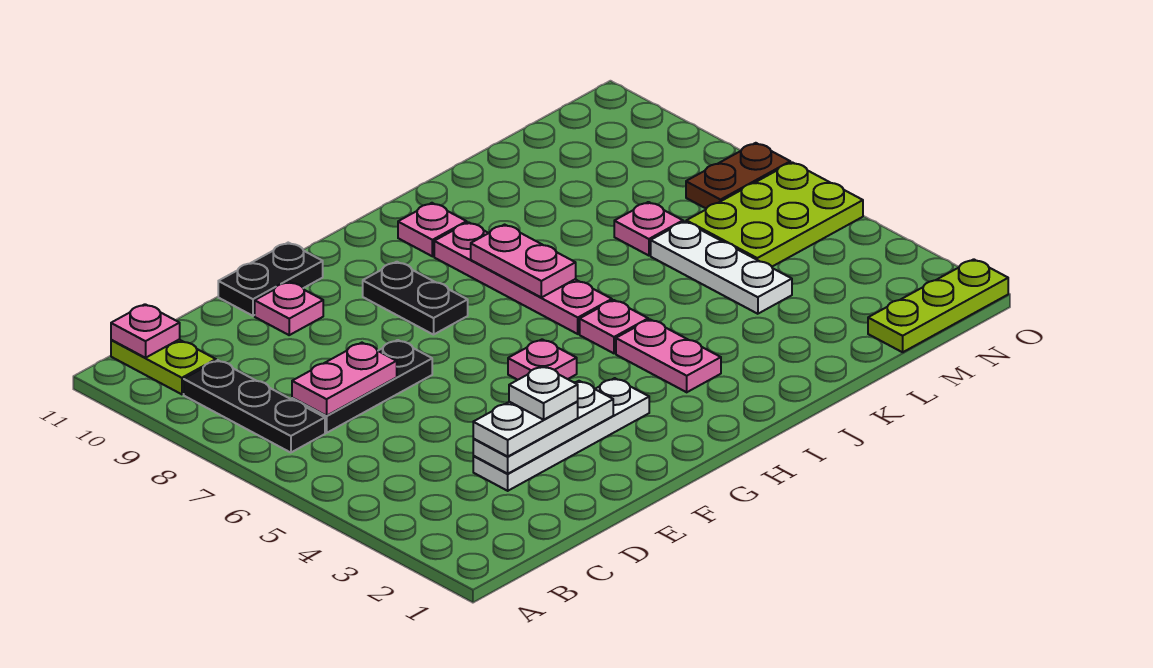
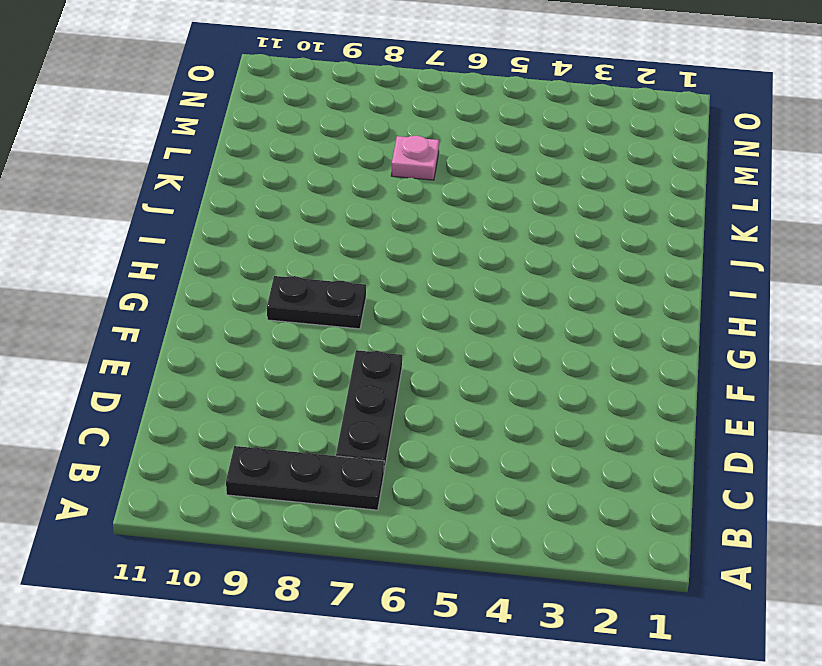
none -> lime 1x2 plate [111,340,216,394]
none -> white 1x4 plate [473,378,649,491]
none -> pink 1x1 plate [255,282,323,335]

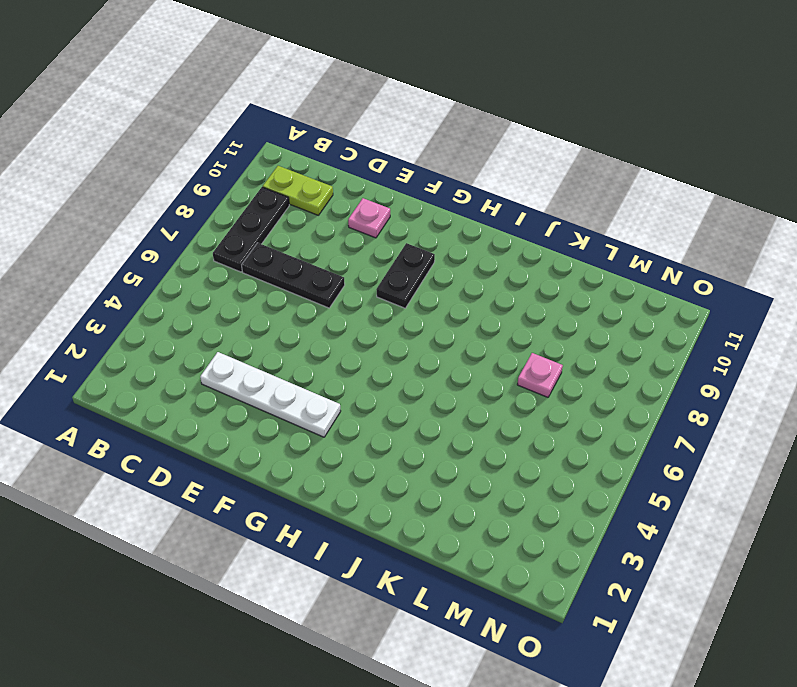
lime 1x2 plate [263,166,333,215] -> lime 1x2 plate turned to [111,340,216,394]
none -> black 1x2 plate [218,243,323,316]
none -> pink 1x1 plate [508,339,577,380]
none -> pink 1x2 plate [616,319,721,392]

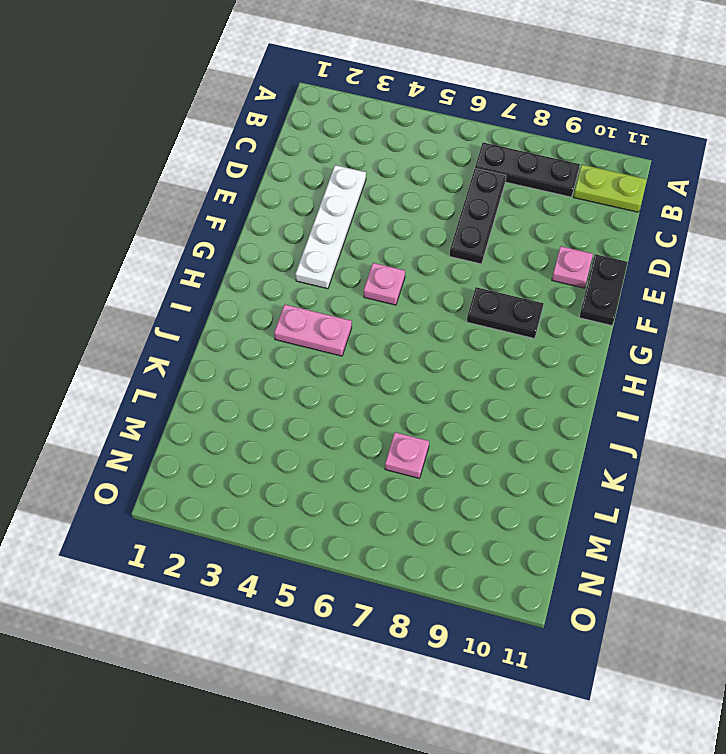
none -> pink 1x1 plate [580,300,648,353]
none -> pink 1x4 plate [434,222,612,334]
none -> pink 1x1 plate [398,203,467,256]

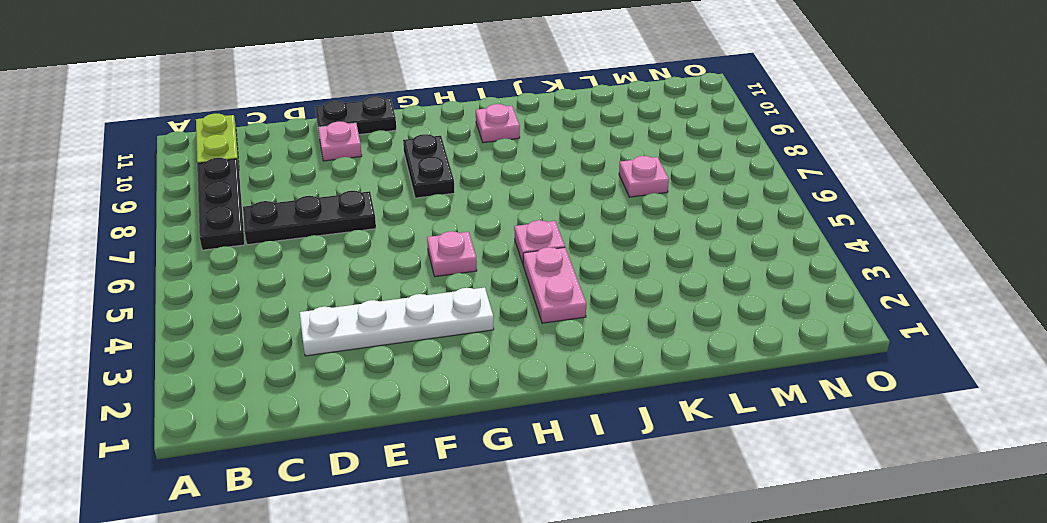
none -> pink 1x4 plate [434,222,612,334]
none -> white 1x3 plate [651,221,792,314]
none -> lime 1x3 plate [868,259,1008,352]

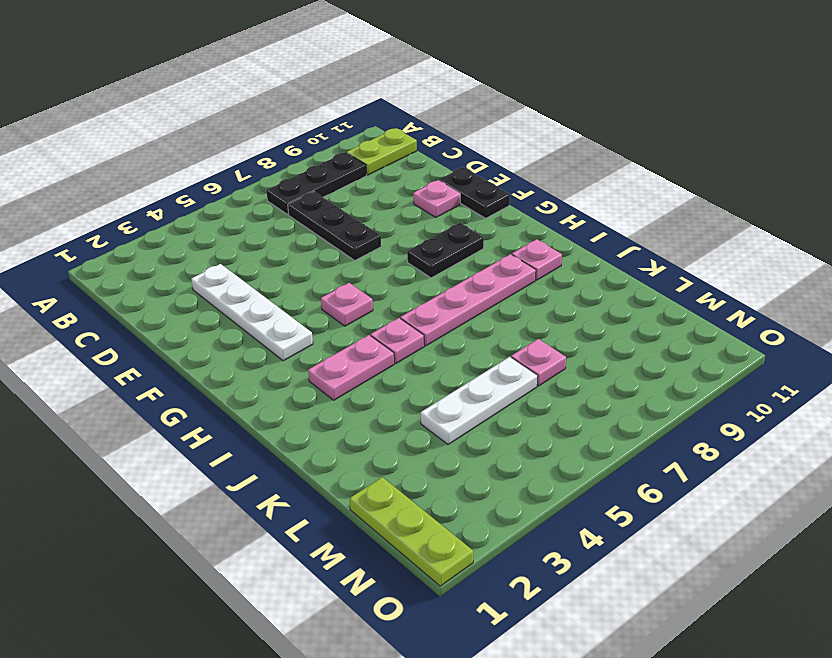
none -> lime 2x3 plate [686,162,863,267]
none -> brown 1x2 plate [686,143,790,208]
none -> pink 1x1 plate [111,304,180,358]

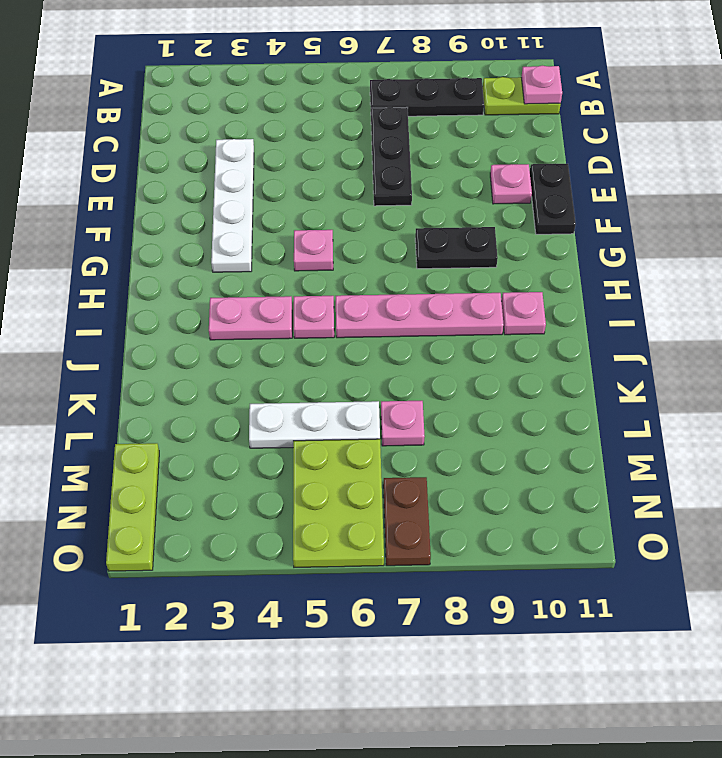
none -> pink 1x2 plate [292,343,397,416]
none -> white 1x3 plate [473,381,613,474]
none -> pink 1x2 plate [471,225,576,298]

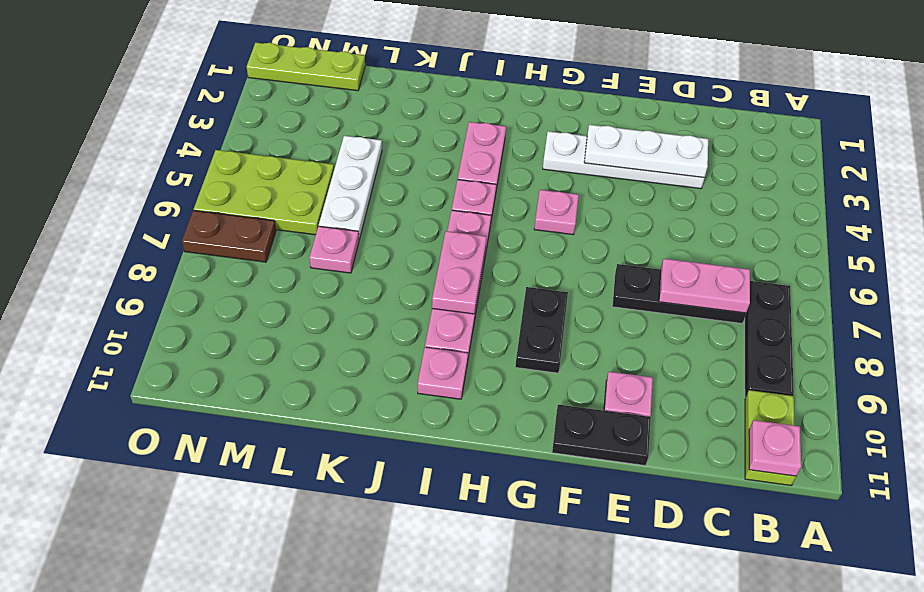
none -> white 1x2 plate [473,402,578,456]
none -> white 1x1 plate [509,366,578,420]

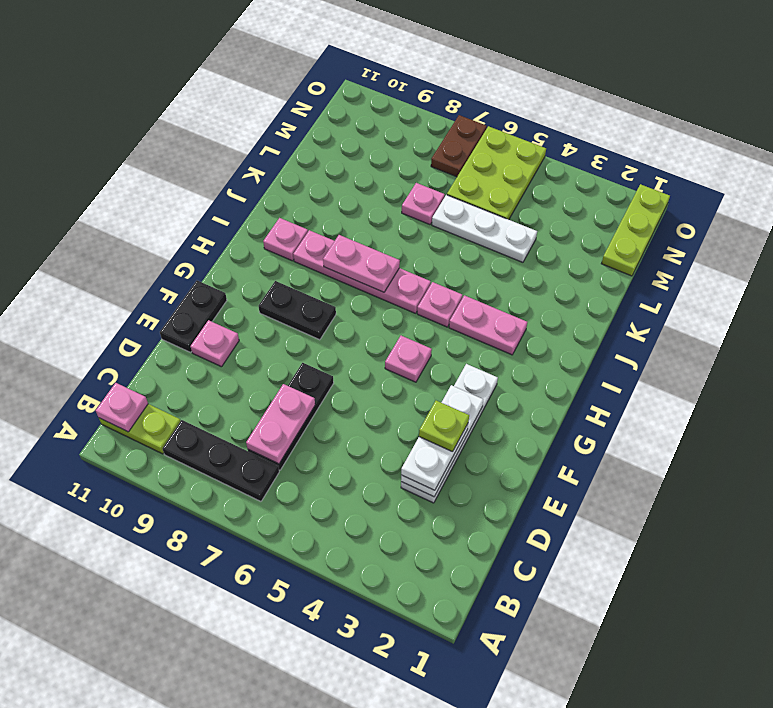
lime 1x1 plate [419,401,469,452] -> white 1x1 plate [509,366,578,420]

